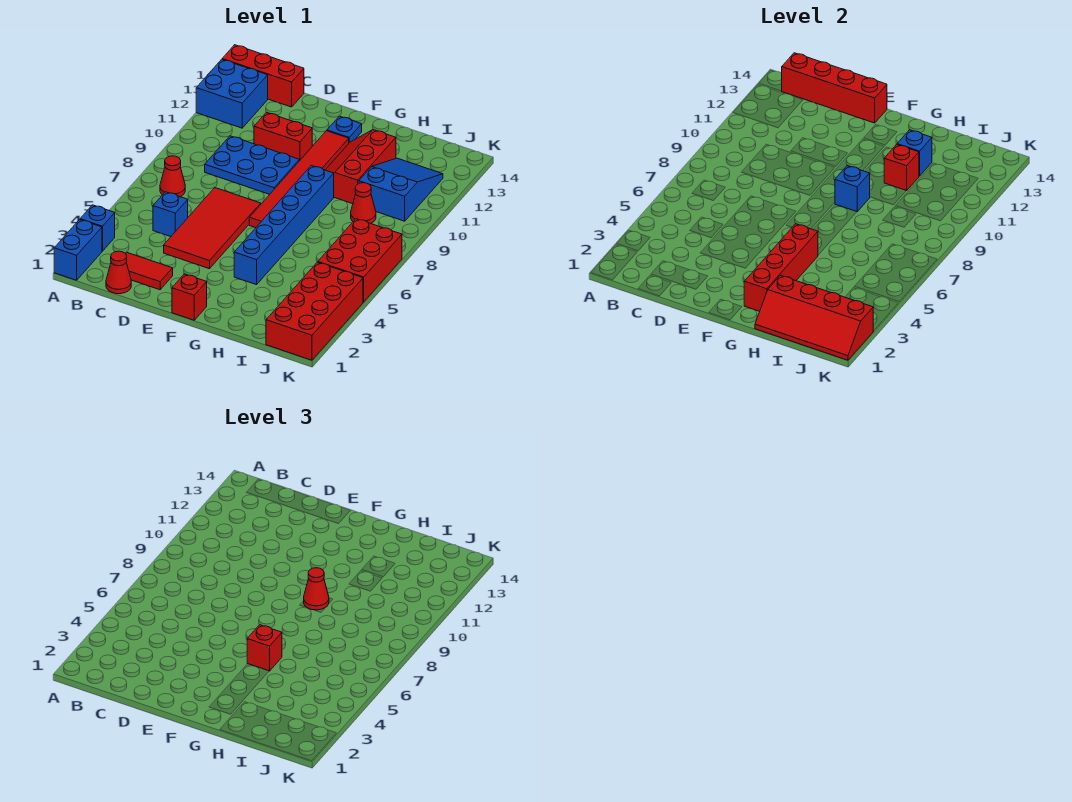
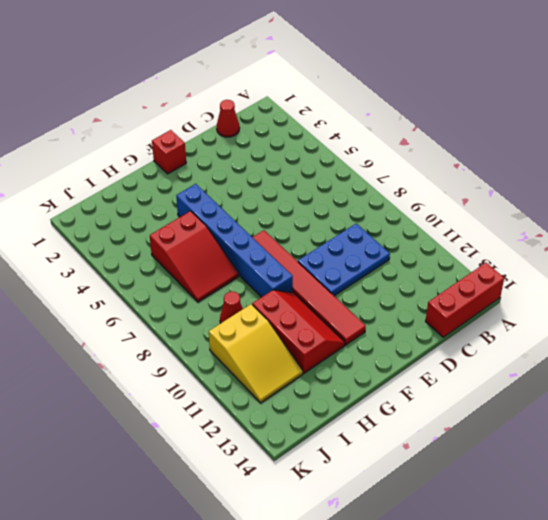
red 2x3 slope [150,211,239,302] -> none
yellow 2x3 slope [209,304,303,403] -> blue 2x3 slope [359,158,443,221]
none -> blue 1x2 brick [54,220,102,280]
none -> blue 1x1 brick [80,205,115,251]
none -> blue 2x2 brick [196,59,268,128]

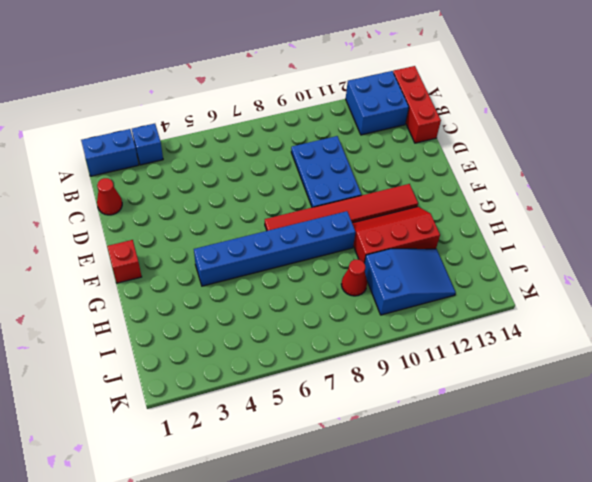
none -> red 1x1 cone [160,156,185,197]
none -> red 1x2 tile [126,252,173,290]
none -> blue 1x1 brick [153,192,188,237]

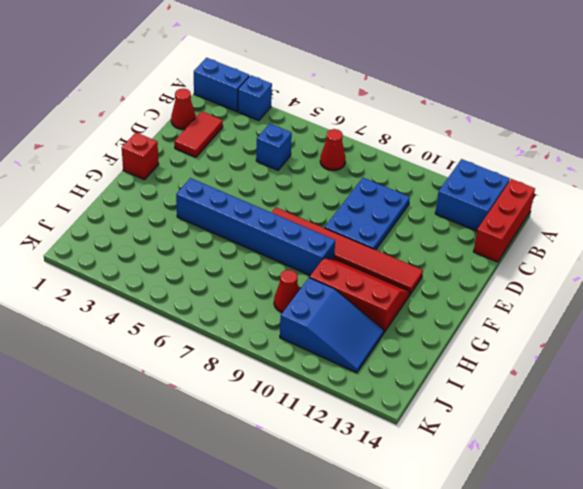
none -> red 2x4 tile [164,188,261,269]
none -> red 1x2 brick [254,112,312,161]
none -> blue 1x1 plate [327,116,362,143]

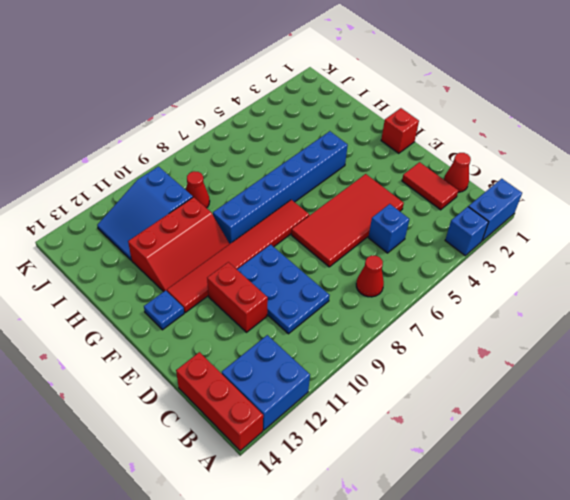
none -> red 2x4 brick [266,262,363,360]
none -> red 2x3 brick [318,219,402,302]
none -> red 1x4 brick [782,53,887,123]

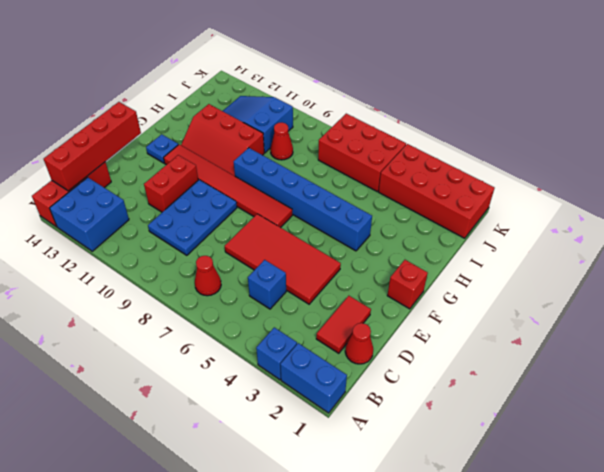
none -> red 1x4 brick [744,224,818,311]
none -> blue 1x1 brick [835,166,870,212]
none -> red 2x4 slope [755,275,873,360]

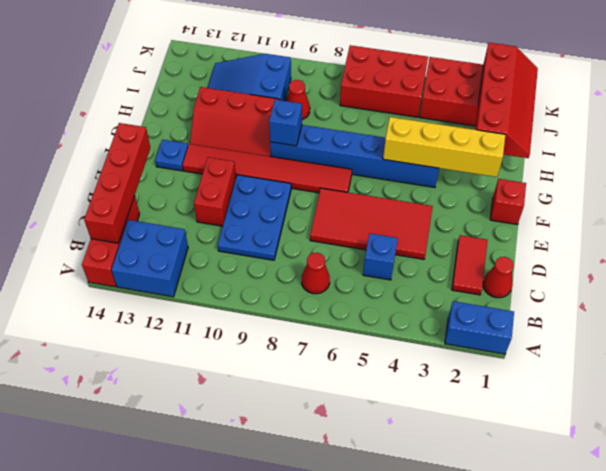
yellow 1x4 brick [383,117,505,177] -> red 1x4 brick [744,224,818,311]
none -> blue 1x1 brick [80,205,115,251]
none -> red 1x1 brick [884,144,919,191]
none -> blue 1x1 brick [897,130,932,176]

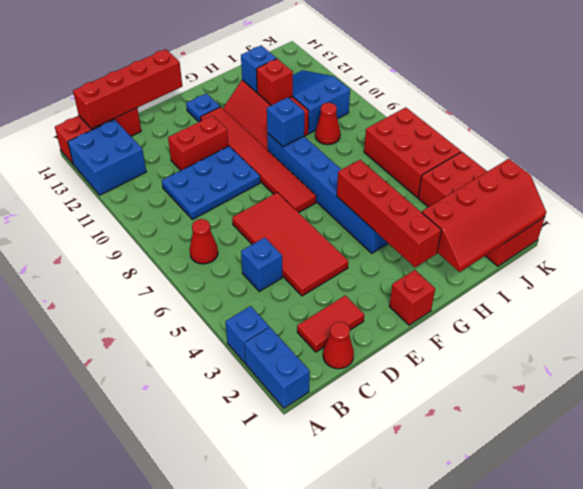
none -> red 1x1 brick [247,625,282,671]
none -> red 1x1 cone [304,568,329,610]

